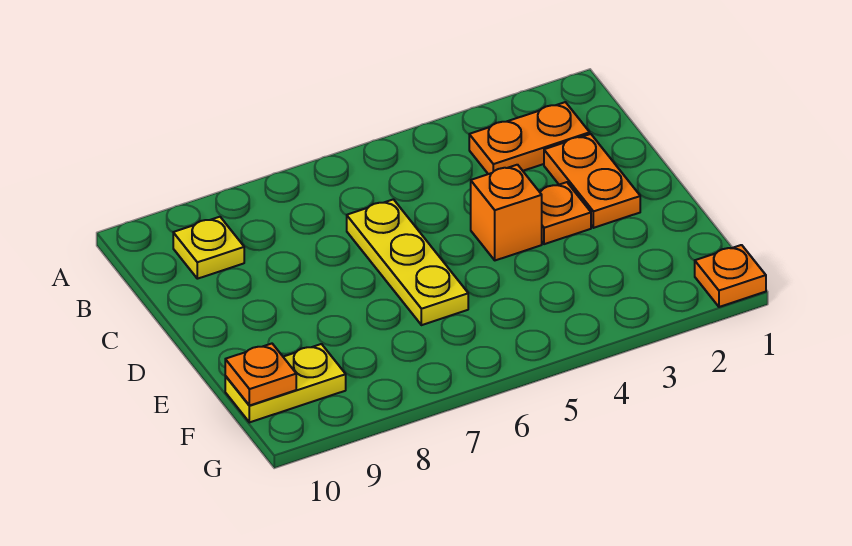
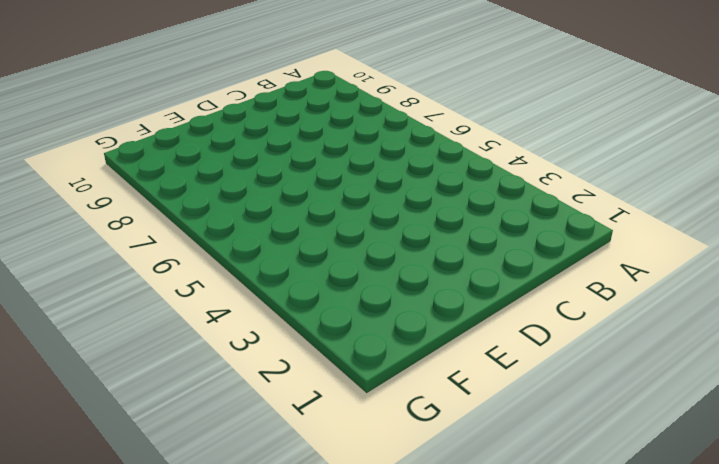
none -> orange 1x2 plate [469,102,590,174]
none -> yellow 1x1 plate [173,217,244,279]

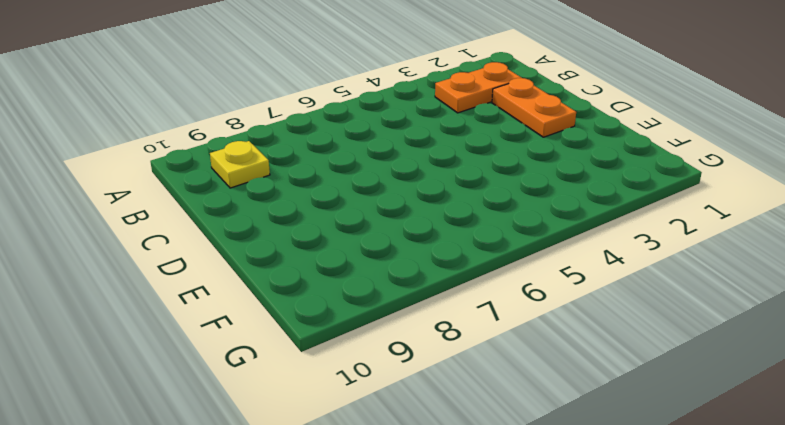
none -> yellow 1x3 plate [347,199,468,325]
none -> orange 1x1 plate [539,182,591,244]

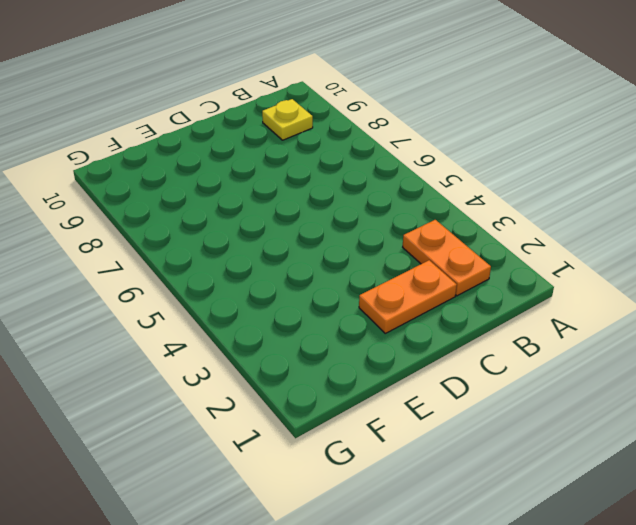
none -> yellow 1x3 plate [347,199,468,325]
none -> orange 1x1 plate [539,182,591,244]

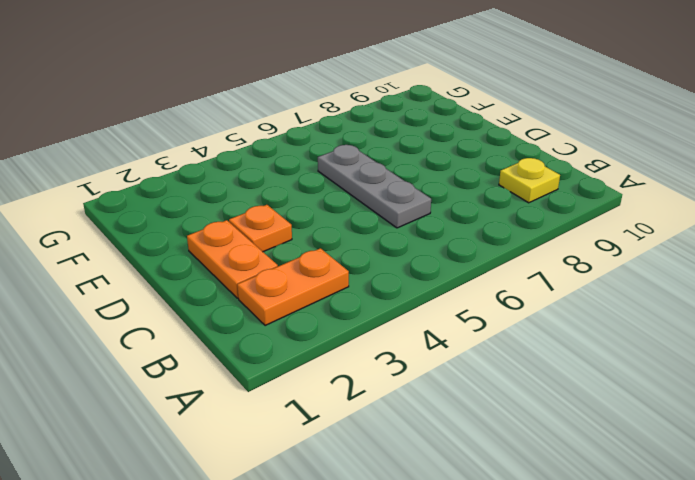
grey 1x3 plate [318,145,431,228] -> yellow 1x3 plate [347,199,468,325]
none -> orange 1x1 brick [471,165,542,260]
none -> yellow 1x2 plate [225,344,346,422]

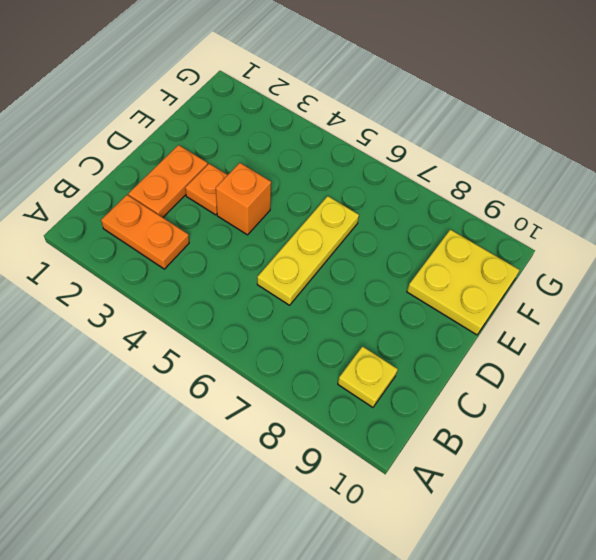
yellow 2x2 plate [407,230,520,335] -> yellow 1x2 plate [225,344,346,422]
none -> orange 1x1 plate [695,245,766,307]
none -> orange 1x1 plate [225,344,296,406]

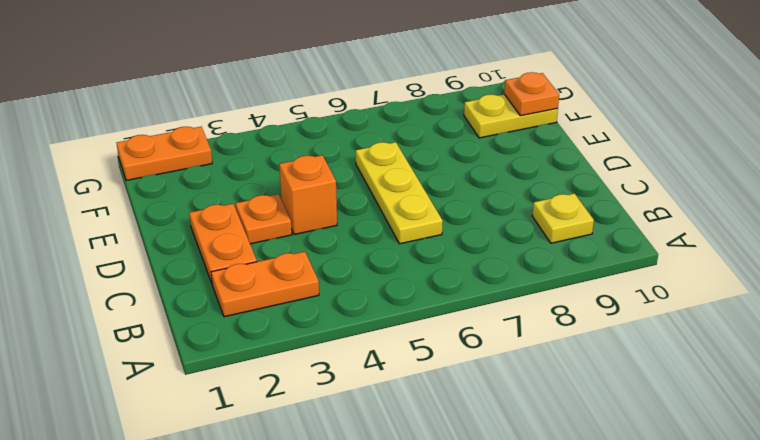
orange 1x2 plate [117,127,212,181] -> orange 1x1 plate [695,245,766,307]

